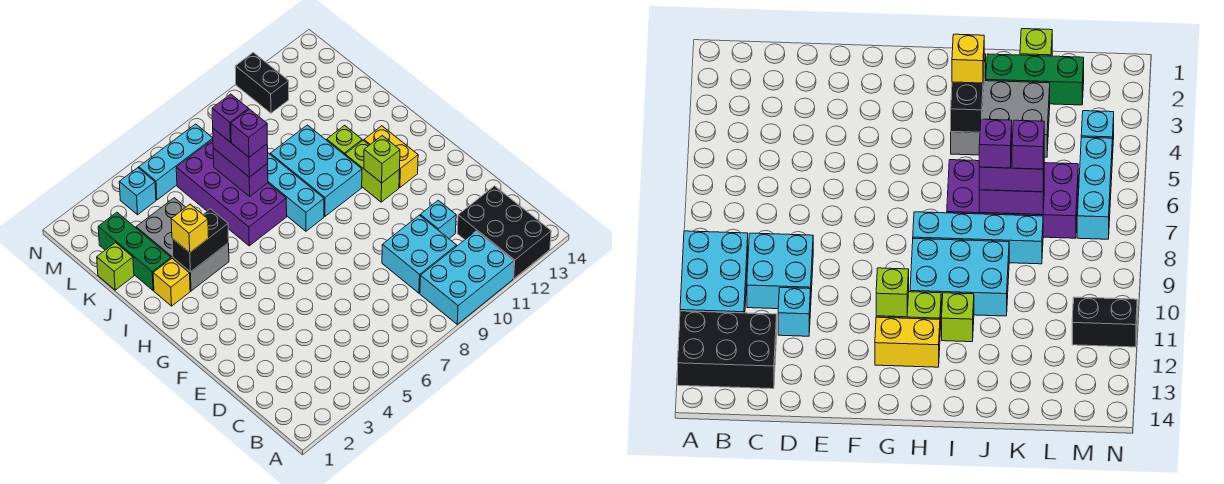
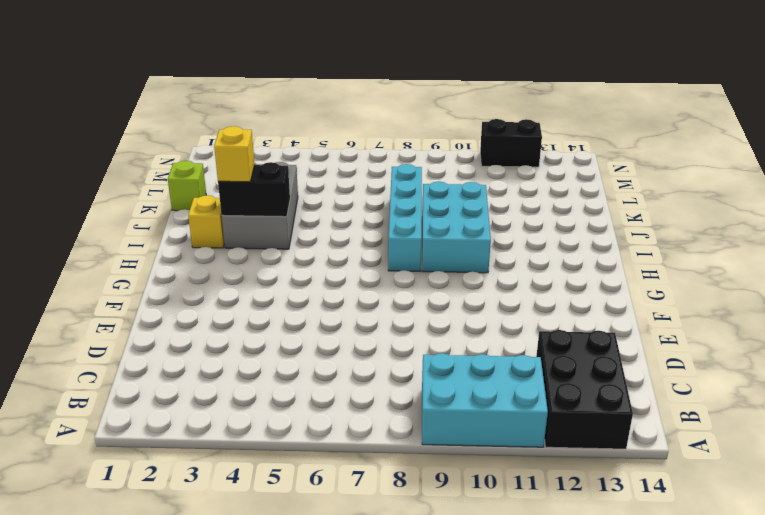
black 1x2 brick [480,119,542,167] -> black 1x2 brick turned to [235,52,289,113]
none -> cyan 2x2 brick [382,215,457,293]
none -> cyan 1x1 brick [420,200,456,239]
none -> lime 1x2 brick [345,140,400,202]

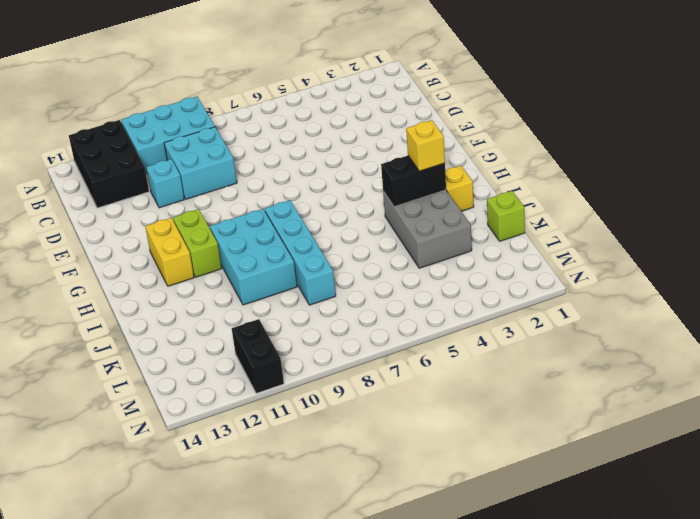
none -> purple 2x4 brick [176,140,287,246]
none -> lime 1x1 brick [327,126,362,155]
none -> green 1x3 brick [98,212,171,290]

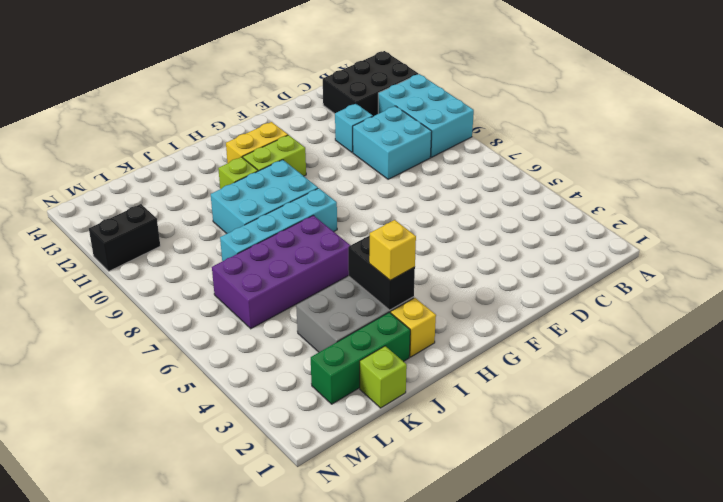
none -> cyan 1x1 brick [119,168,156,215]
none -> cyan 1x3 brick [139,124,213,200]
none -> lime 1x1 brick [364,136,400,183]

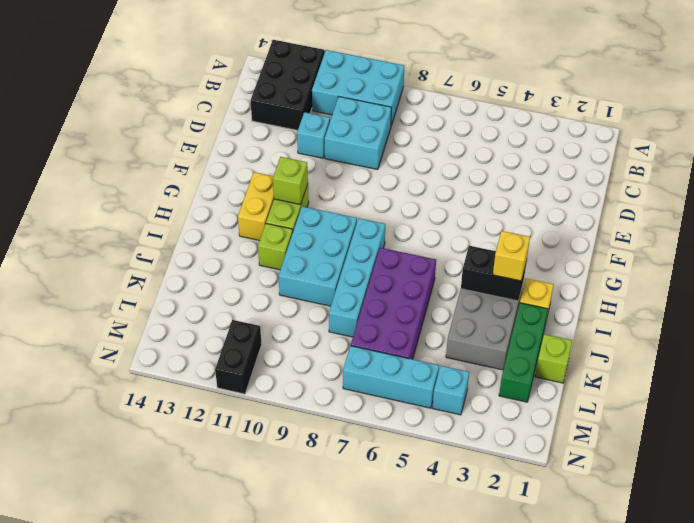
none -> purple 1x2 brick [213,148,268,196]
none -> purple 1x2 brick [213,129,268,177]
none -> purple 1x1 brick [231,109,267,157]

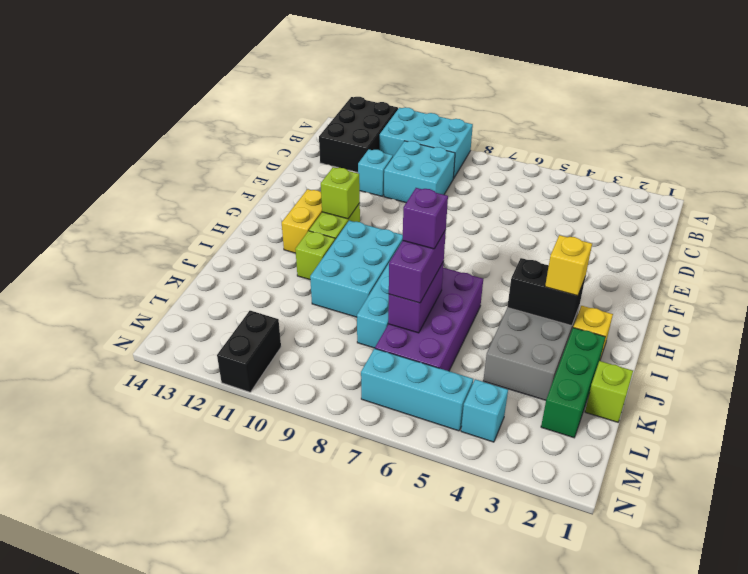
none -> purple 1x1 brick [212,94,249,142]

